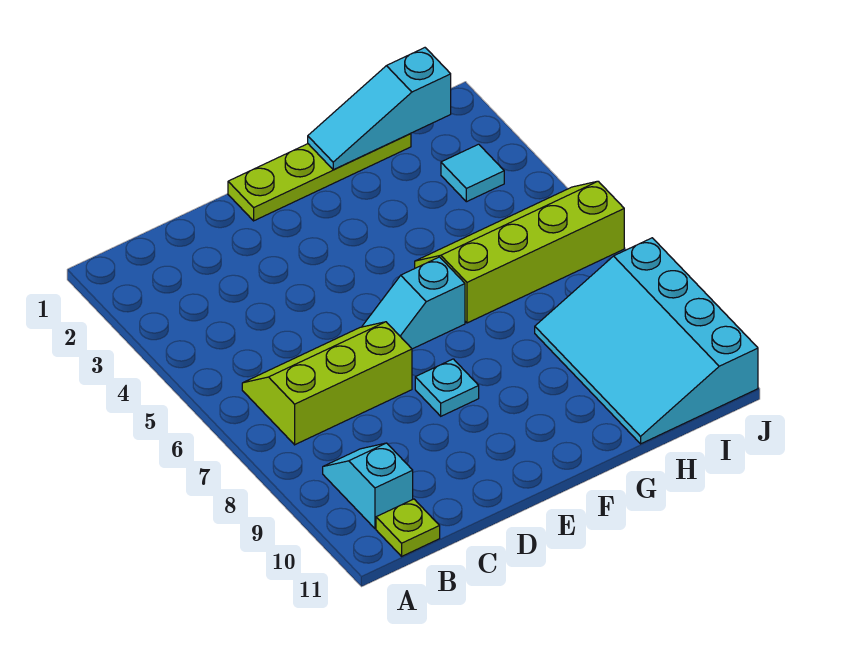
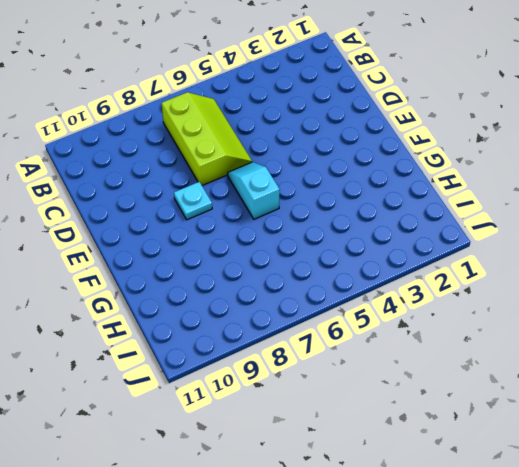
none -> cyan 1x2 slope [323,443,413,528]
none -> lime 1x1 plate [376,499,440,556]

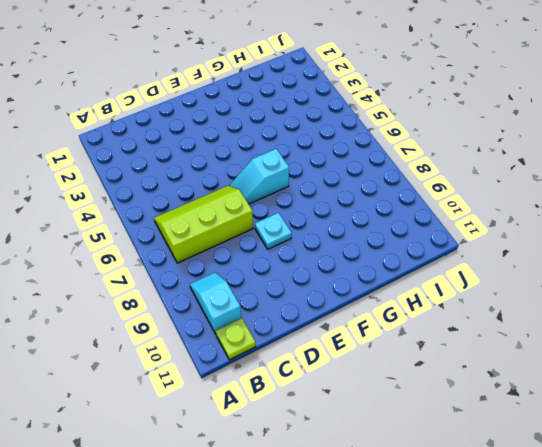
none -> lime 1x4 plate [228,134,411,221]
none -> lime 2x4 slope [415,181,624,323]

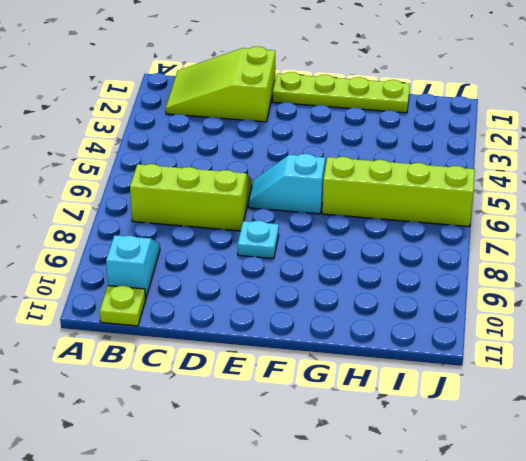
lime 2x3 slope [166,47,275,122] -> none
none -> cyan 3x4 slope [535,238,758,444]
none -> cyan 1x1 tile [441,144,504,202]

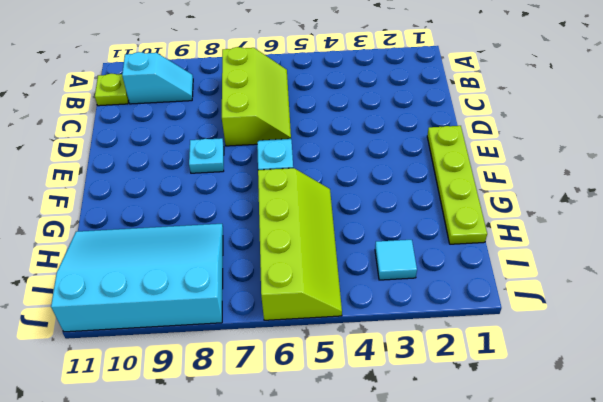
none -> cyan 1x3 slope [308,48,451,170]

